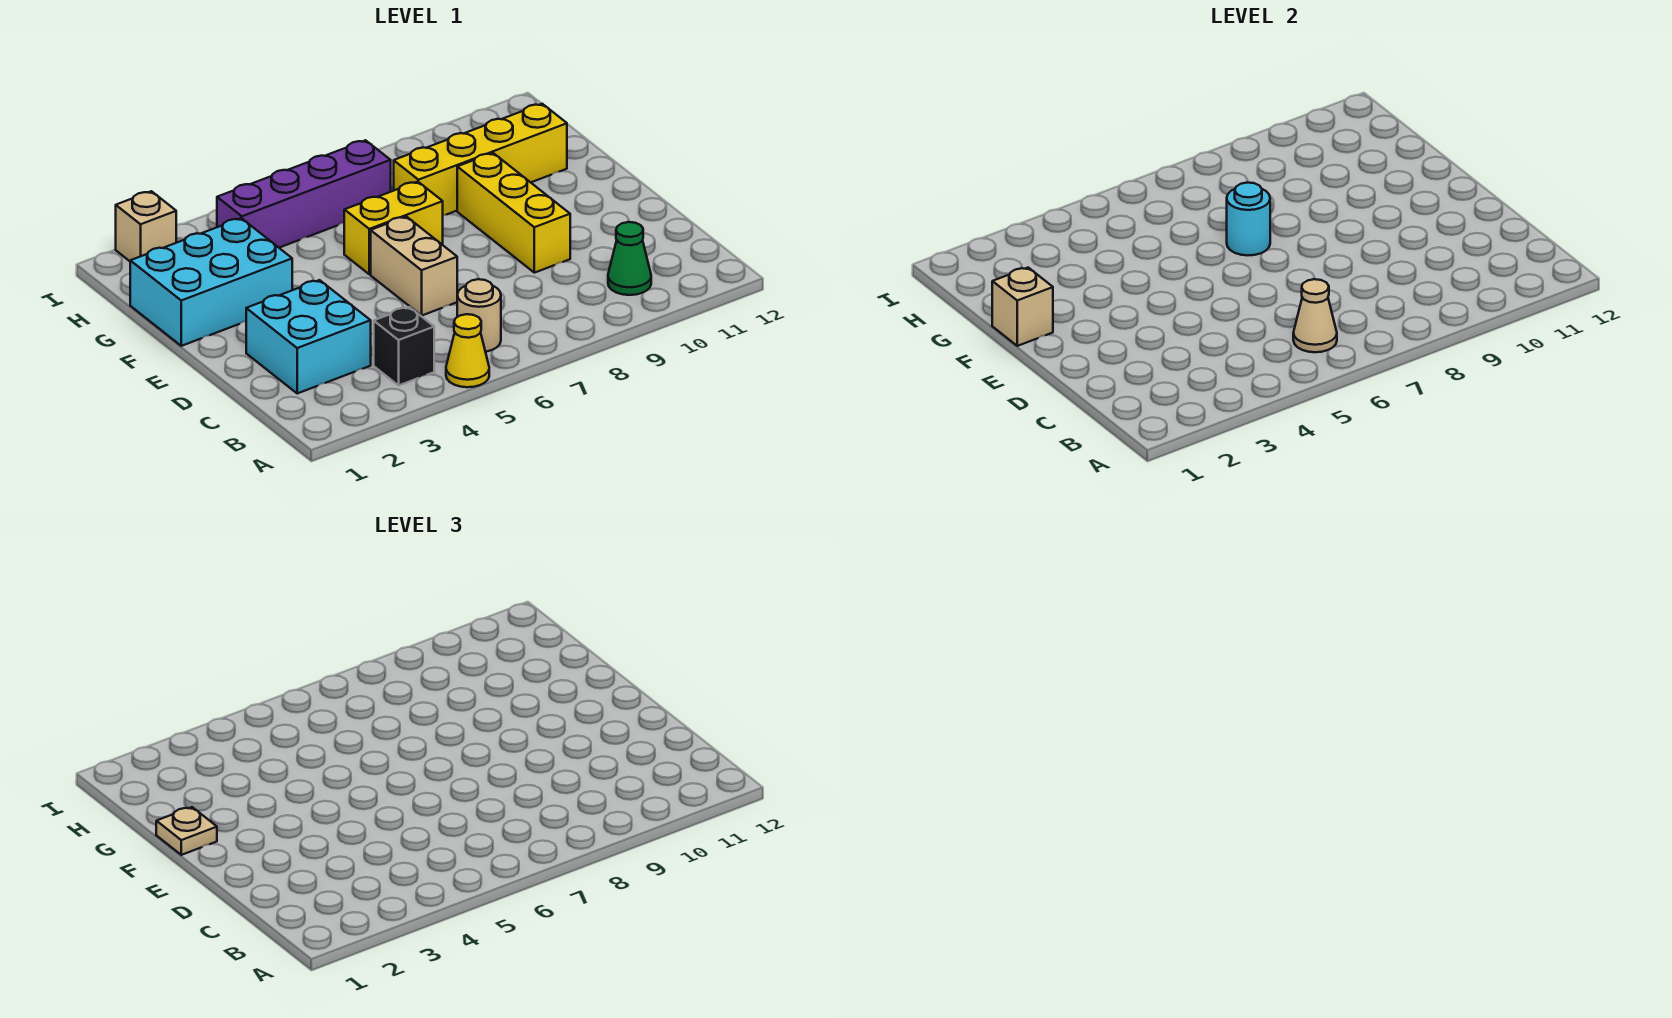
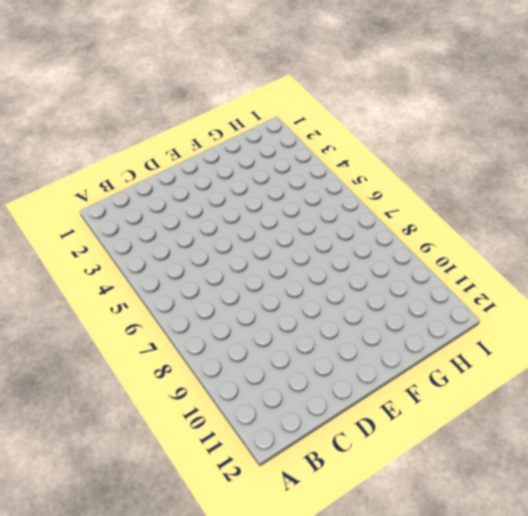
none -> yellow 1x1 cone [446,314,489,387]
none -> black 1x1 brick [374,307,434,385]
none -> tan 1x1 round brick [457,279,501,352]

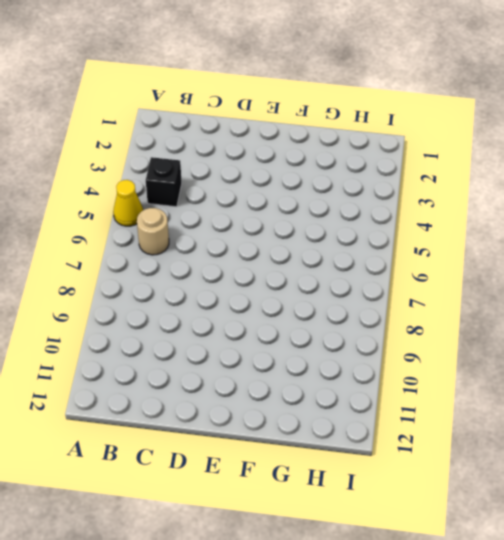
none -> green 1x1 cone [608,222,651,295]
none -> cyan 2x2 brick [246,280,371,393]
none -> tan 1x2 brick [371,217,457,316]

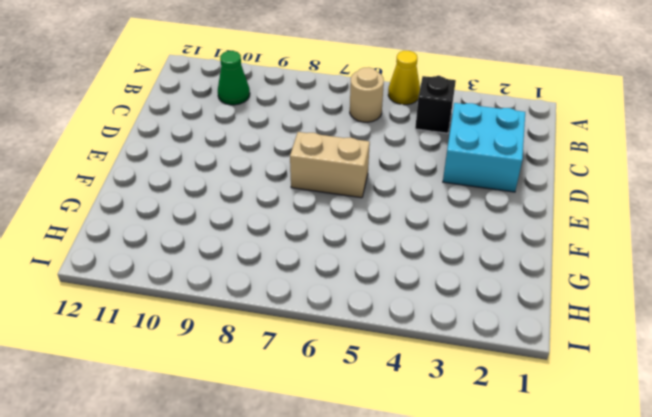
tan 1x2 brick [290,132,370,198] -> tan 1x2 brick turned to [371,217,457,316]
none -> yellow 1x3 brick [457,153,570,273]
none -> cyan 2x3 brick [130,218,292,346]
none -> yellow 1x2 brick [344,182,443,274]

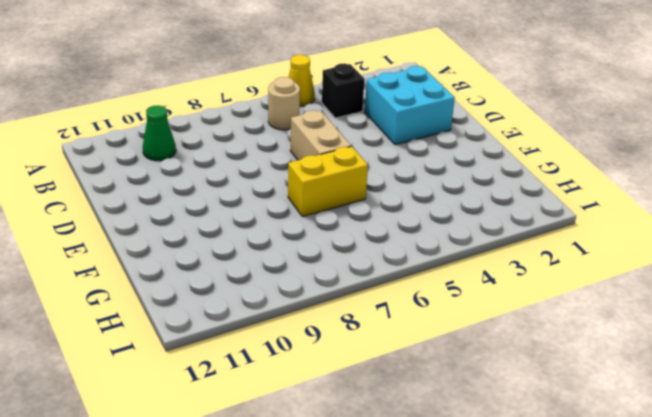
none -> yellow 1x3 brick [457,153,570,273]
none -> cyan 2x3 brick [130,218,292,346]
none -> yellow 1x4 brick [394,104,567,215]

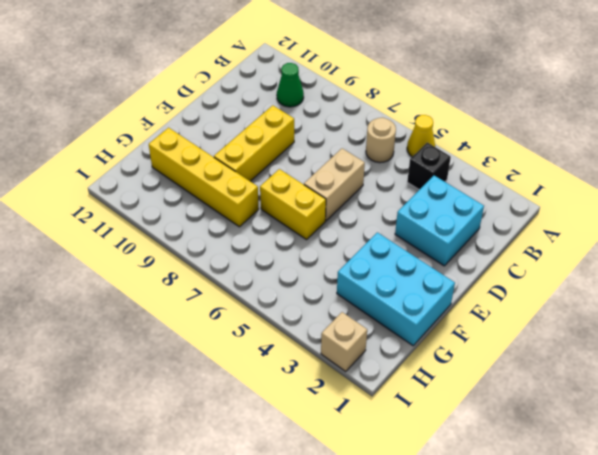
none -> purple 1x4 brick [217,140,391,248]
none -> tan 1x1 cone [1293,279,1337,352]
none -> tan 1x1 brick [992,268,1053,346]

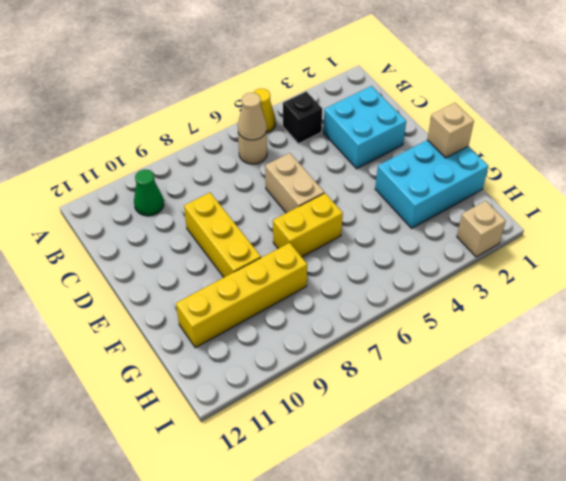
none -> purple 1x4 brick [217,140,391,248]
none -> cyan 1x1 round brick [1227,183,1270,255]
none -> tan 1x1 plate [156,807,217,855]

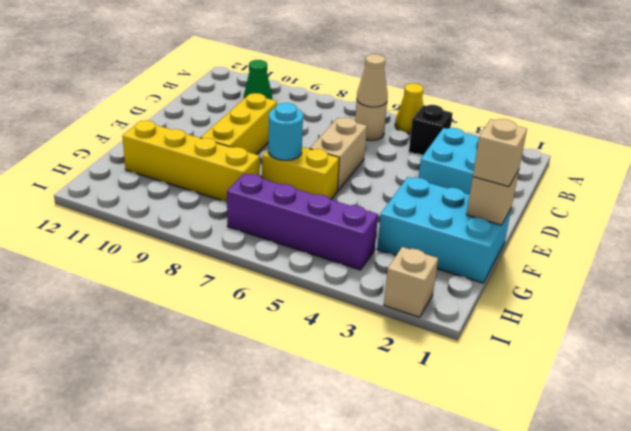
tan 1x1 brick [473,119,527,187] -> tan 1x1 plate [156,807,217,855]

